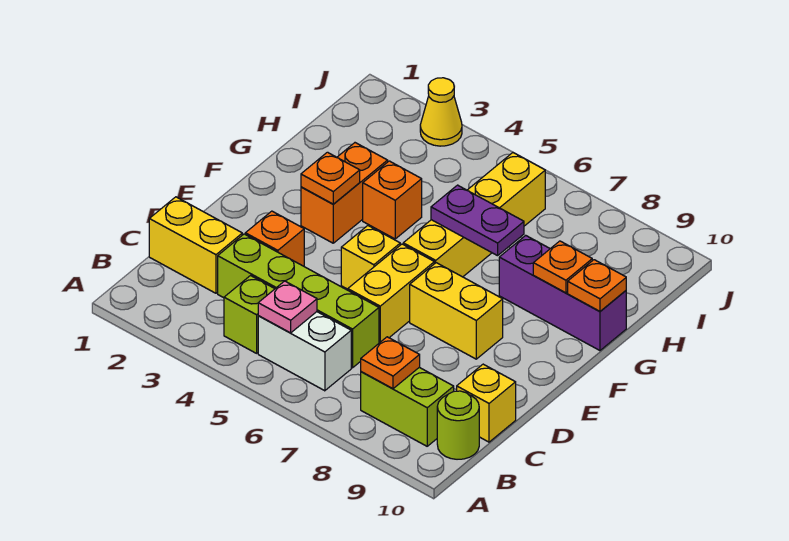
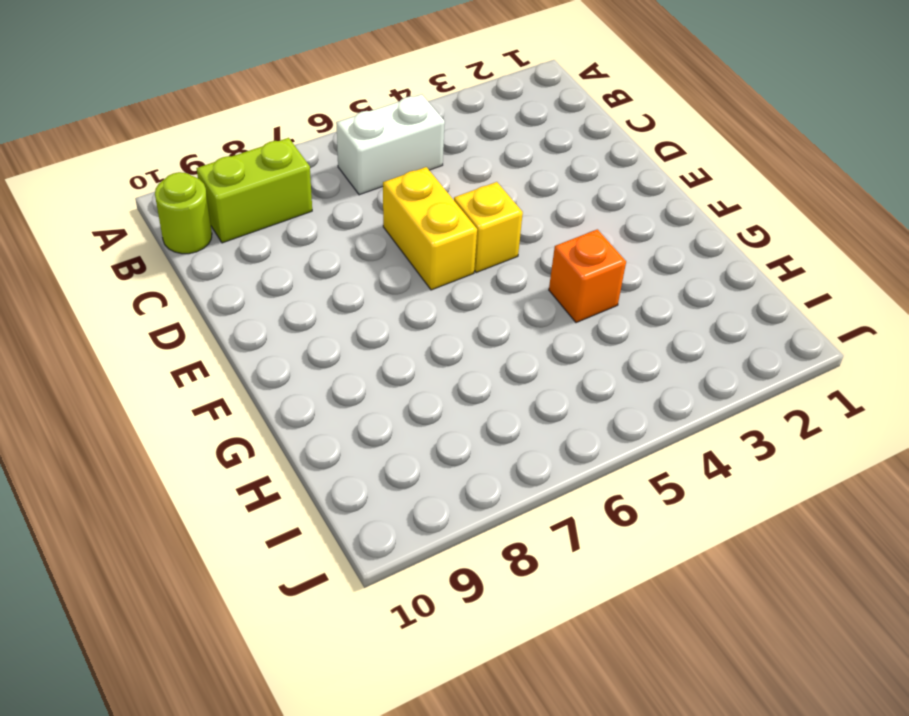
none -> lime 1x1 brick [224,276,275,353]
none -> yellow 1x2 brick [149,197,242,293]
none -> lime 1x4 brick [218,234,379,368]

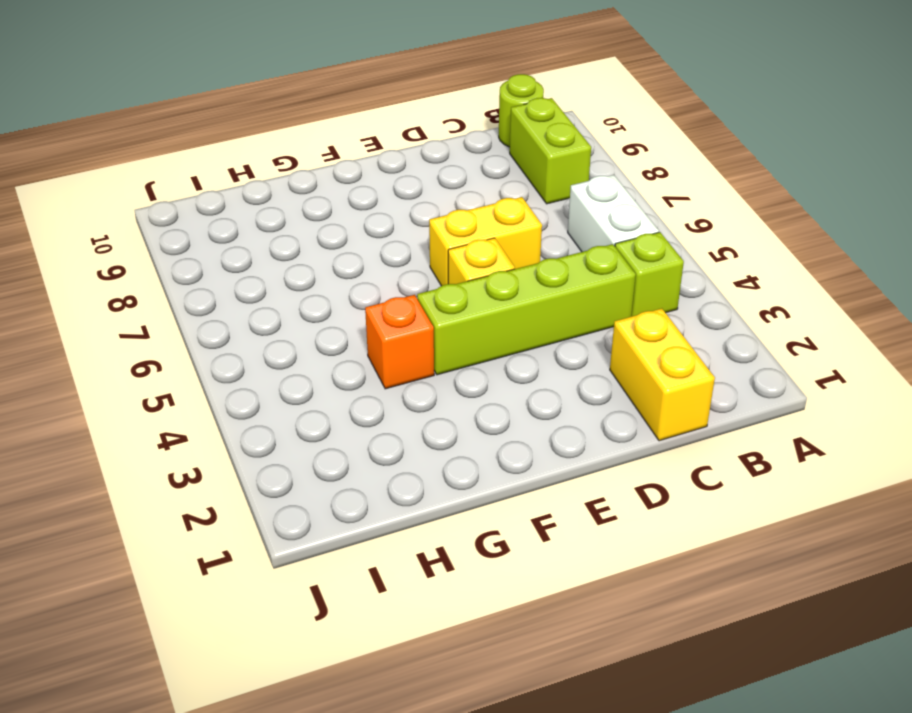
lime 1x4 brick [417,244,636,375] -> lime 1x4 brick turned to [218,234,379,368]
none -> yellow 1x1 brick [457,364,516,442]
none -> orange 1x1 brick [245,211,304,266]
none -> yellow 1x2 brick [410,263,503,359]

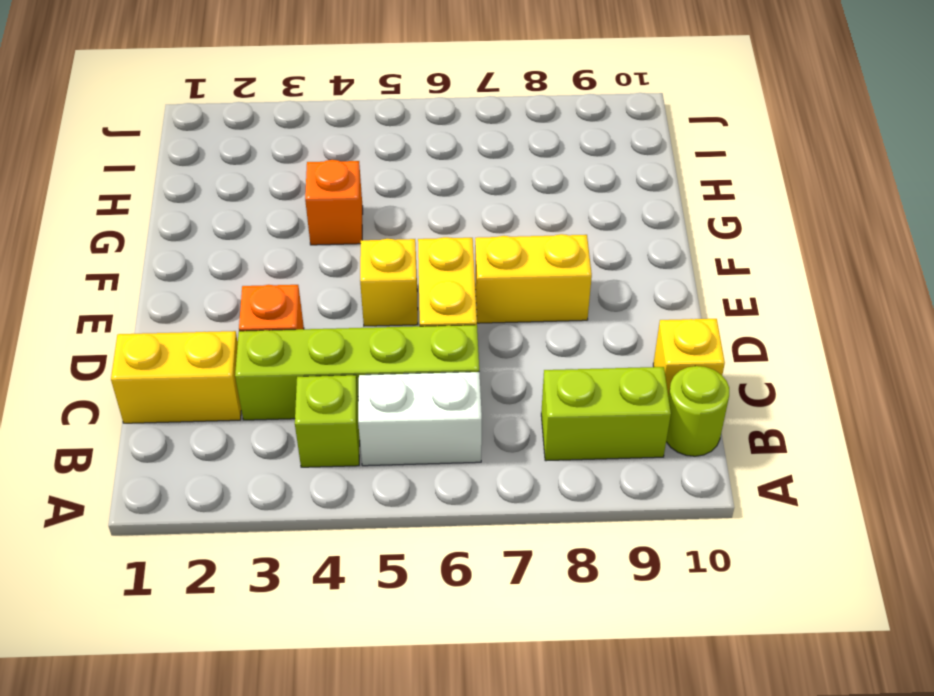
none -> orange 1x2 brick [301,143,388,243]
none -> yellow 1x4 brick [403,153,545,277]
none -> purple 1x3 brick [499,235,626,350]

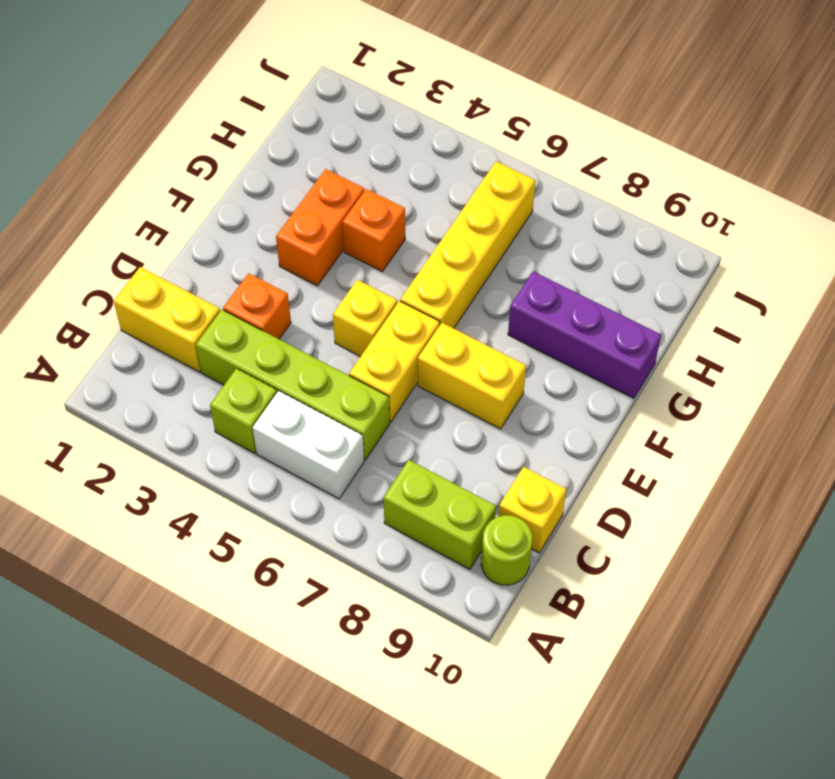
none -> yellow 1x1 cone [420,78,462,146]
none -> pink 1x1 plate [258,281,317,333]
none -> orange 1x1 plate [361,337,420,389]

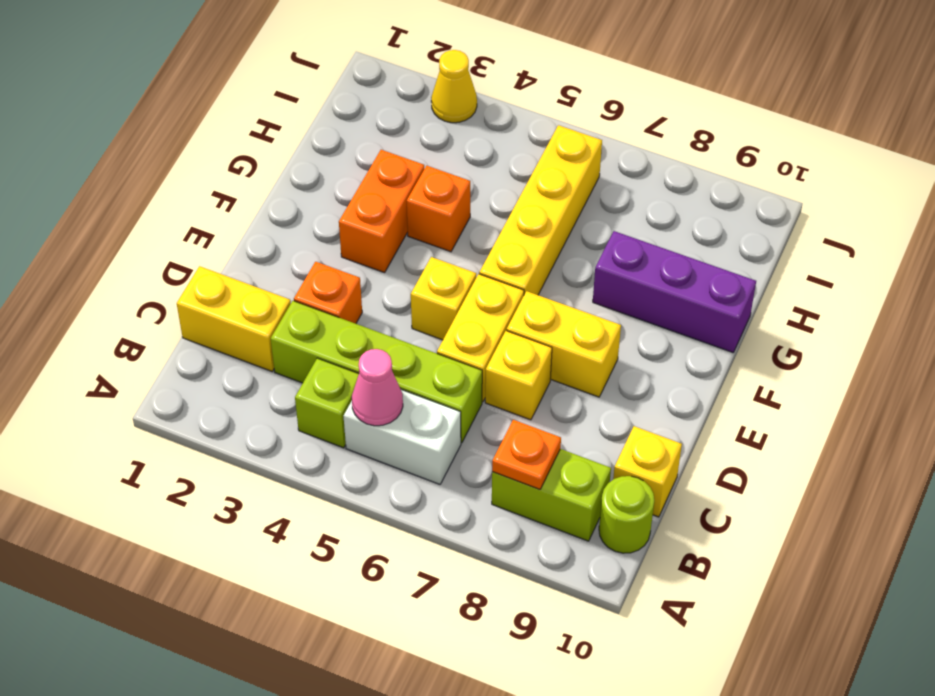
pink 1x1 cone [352,349,403,426] -> pink 1x1 plate [258,281,317,333]
yellow 1x1 brick [485,331,552,420] -> none
none -> orange 1x1 plate [301,152,360,204]
none -> purple 1x2 plate [431,185,524,256]
none -> orange 1x1 plate [533,241,592,293]

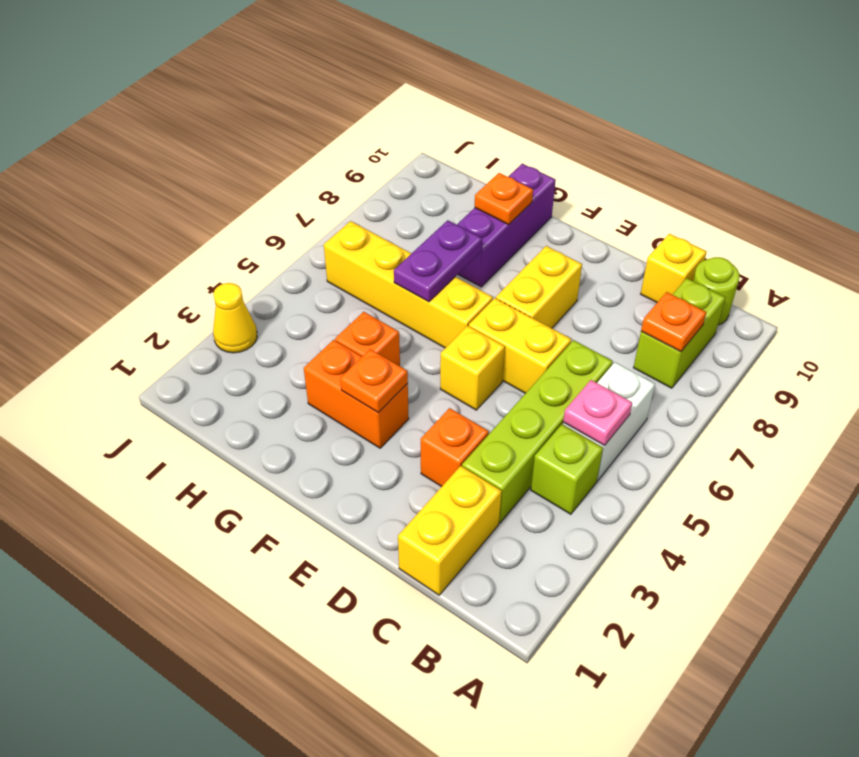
none -> orange 1x1 plate [568,260,626,311]

